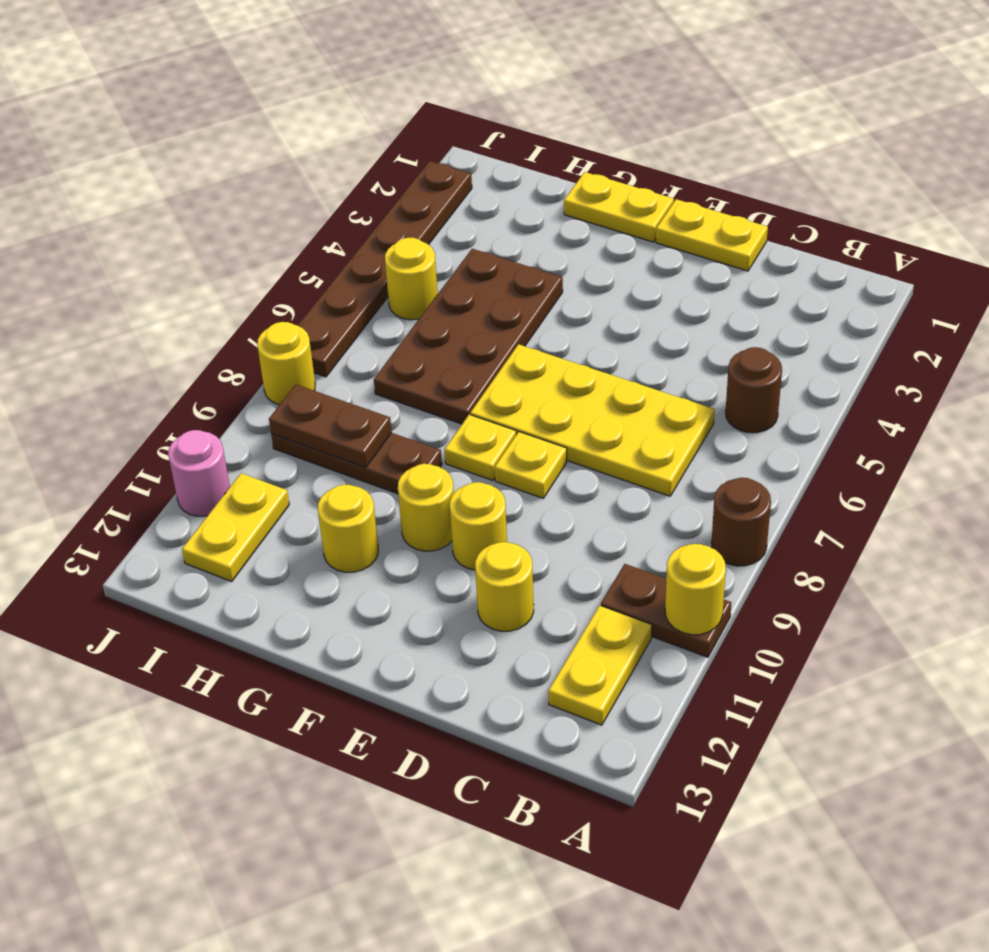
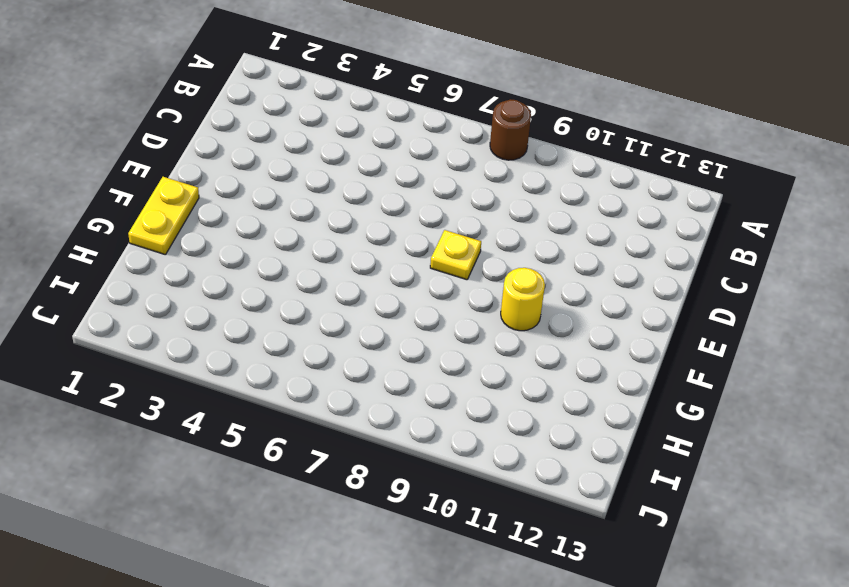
none -> brown 1x2 plate [601,564,731,657]
none -> brown 1x1 round brick [726,347,782,433]
none -> yellow 1x2 plate [548,606,652,725]

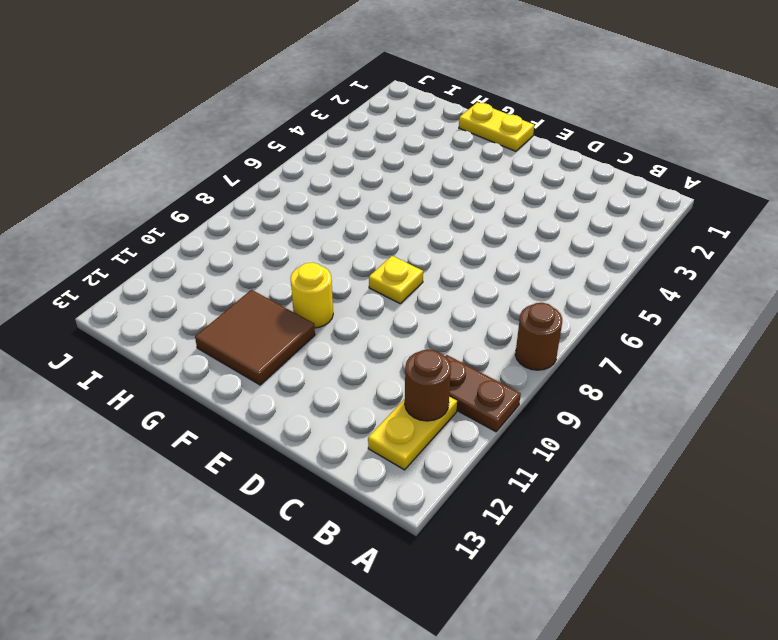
brown 1x1 round brick [405,350,451,421] -> brown 1x1 round brick moved to [726,347,782,433]
brown 2x2 tile [195,290,315,385] -> yellow 1x1 round brick [318,484,378,572]
none -> yellow 2x4 plate [470,344,715,496]
none -> yellow 1x2 plate [656,199,768,271]
none -> yellow 1x1 round brick [475,542,534,631]

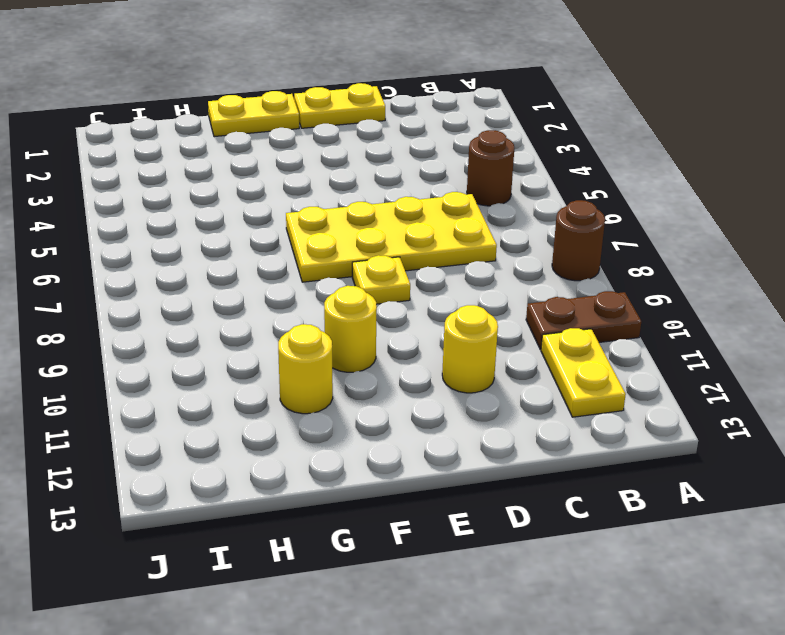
none -> yellow 1x1 round brick [450,482,507,570]
none -> yellow 1x1 plate [445,414,516,481]
none -> brown 2x4 plate [374,249,563,424]

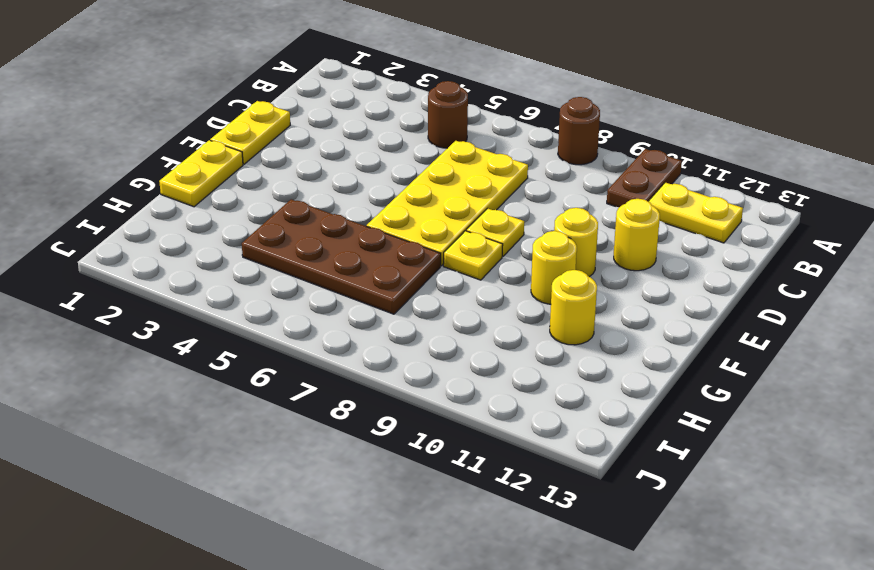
none -> brown 1x3 plate [271,433,442,494]
none -> yellow 1x1 round brick [385,238,438,320]
none -> yellow 1x2 plate [182,473,289,581]

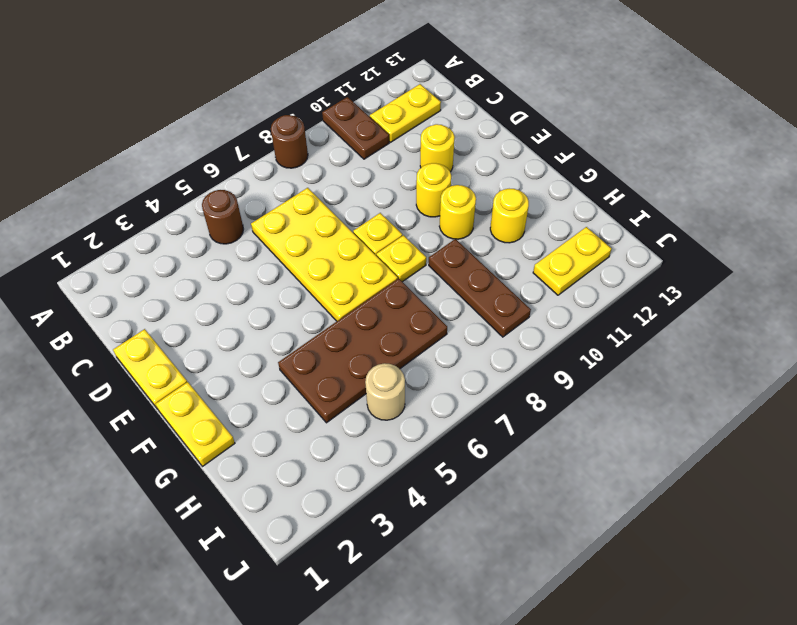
tan 1x1 round brick [365,363,405,420] -> yellow 1x1 round brick [385,238,438,320]
none -> brown 1x6 plate [298,161,472,377]
none -> yellow 1x1 round brick [257,322,315,405]
none -> pink 1x1 round brick [168,430,230,516]

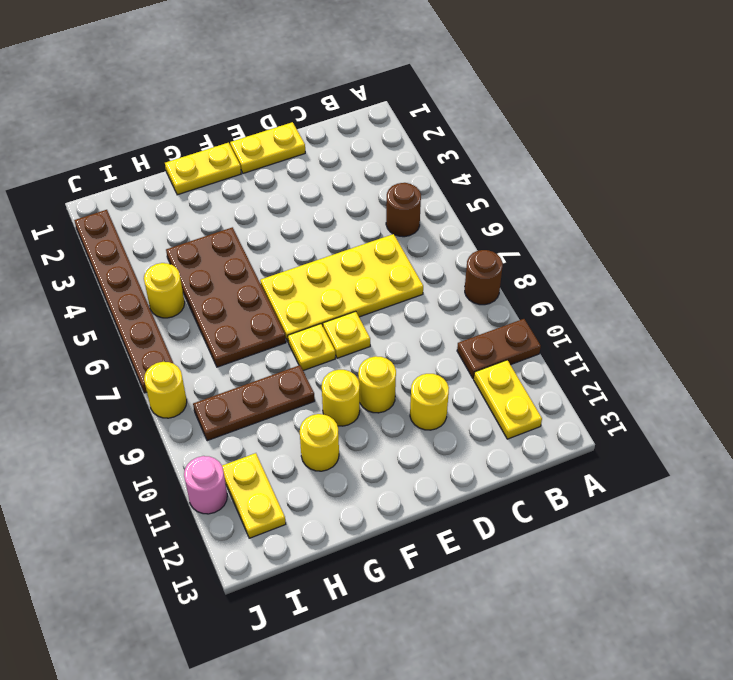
none -> yellow 1x1 round brick [665,544,726,635]
none -> brown 1x2 plate [269,385,392,467]

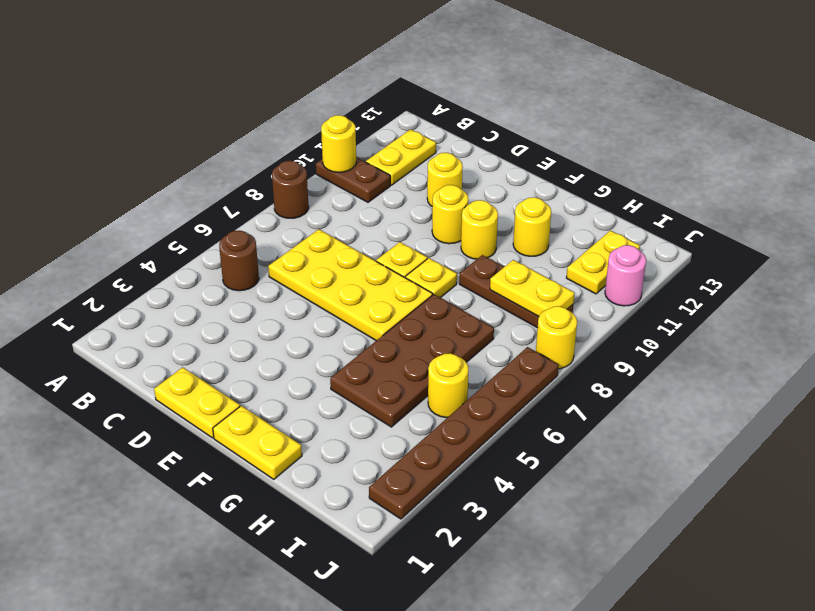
yellow 1x2 plate [490,260,574,317] -> brown 1x2 plate [269,385,392,467]

